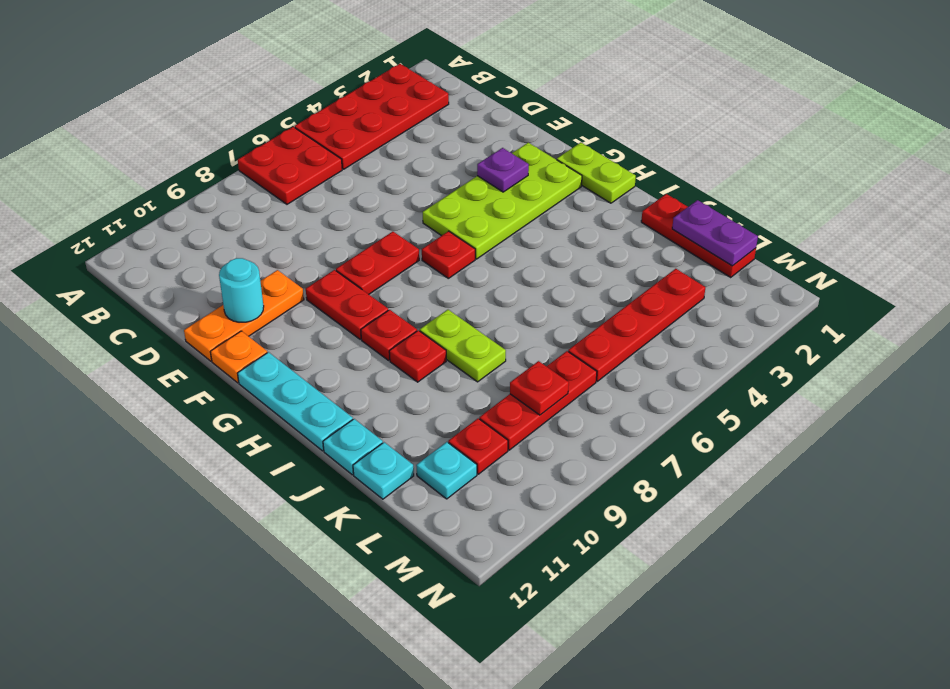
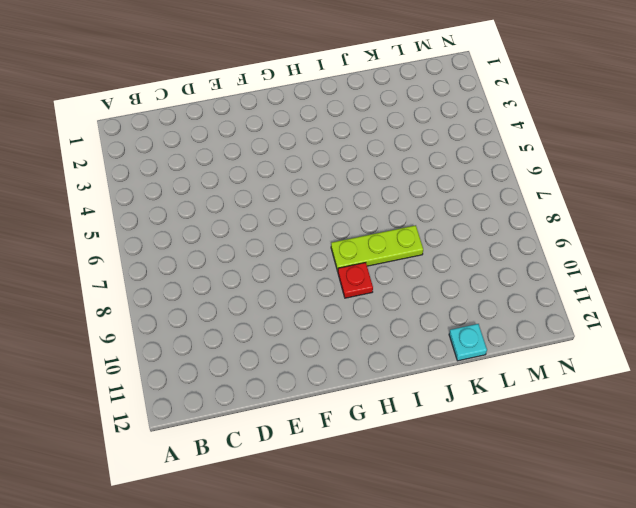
lime 1x3 plate [331,225,423,271] -> lime 1x2 plate [420,310,506,382]
none -> red 2x4 plate [295,64,449,169]
none -> red 2x2 plate [238,127,342,204]
none -> orange 1x3 plate [184,270,304,361]

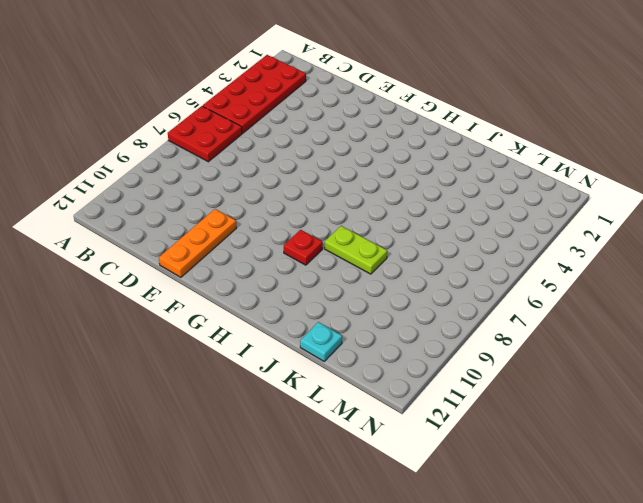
none -> lime 2x4 plate [423,143,582,259]
none -> red 1x2 plate [336,232,419,294]
none -> red 1x2 plate [306,270,388,339]

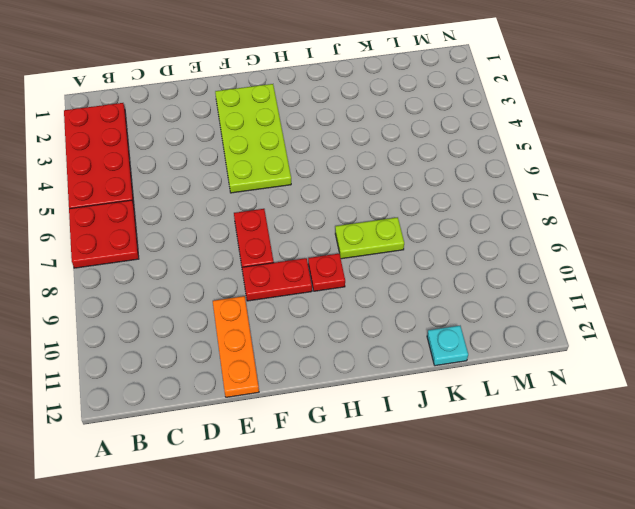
none -> orange 1x1 plate [210,331,267,383]
none -> lime 1x2 plate [557,143,636,203]
none -> red 1x1 plate [422,231,475,278]

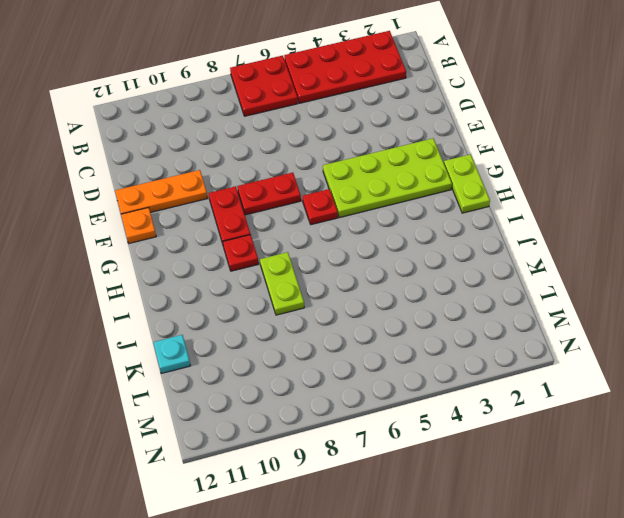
none -> cyan 1x3 plate [238,352,353,451]
none -> red 1x1 plate [389,330,446,382]
none -> red 1x3 plate [641,194,756,277]

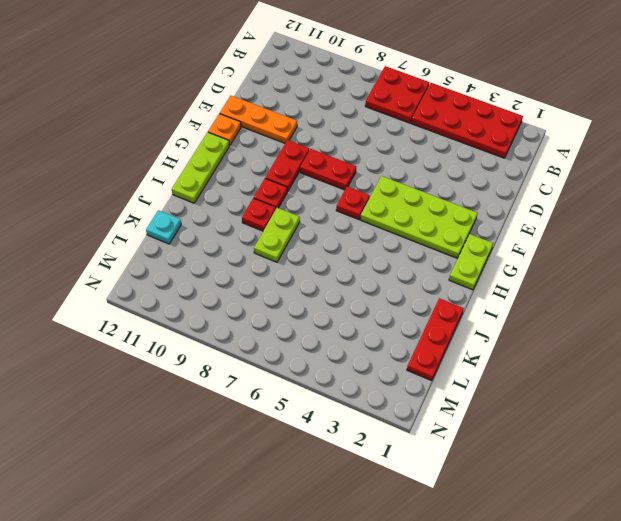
lime 1x3 plate [172,132,230,203] -> cyan 1x3 plate [238,352,353,451]
none -> cyan 1x1 plate [323,419,383,475]
none -> red 1x4 plate [568,269,705,381]
none -> red 1x3 plate [479,351,597,450]

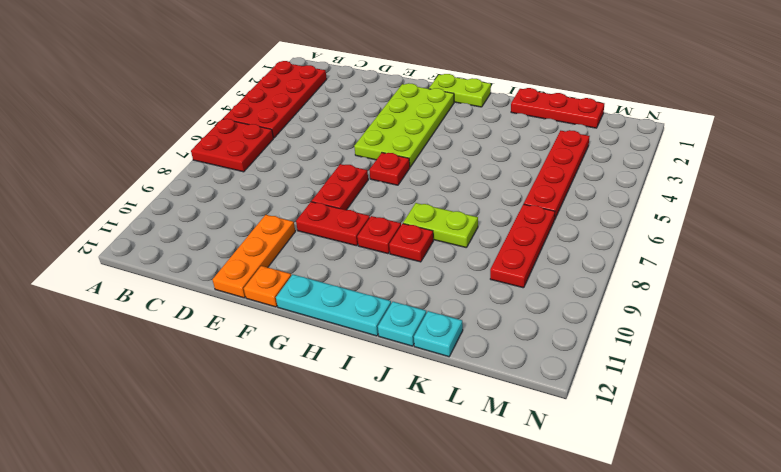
none -> red 1x1 plate [448,418,508,474]
none -> cyan 1x1 plate [416,442,477,499]
none -> cyan 1x1 round brick [219,258,264,322]

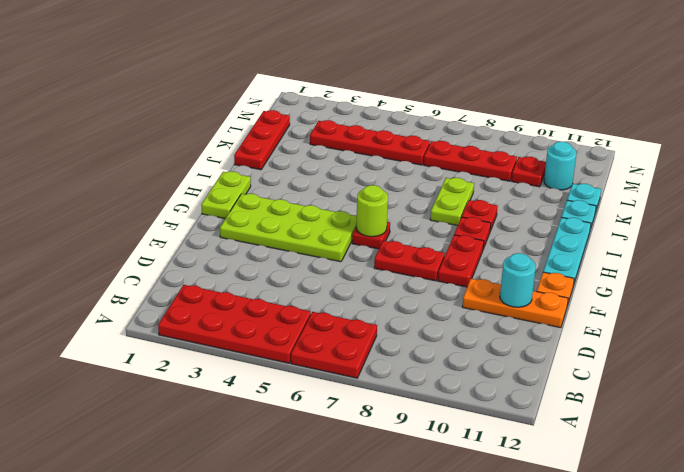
lime 1x1 round brick [356,185,388,237] -> none
cyan 1x1 round brick [544,142,576,190] -> cyan 1x1 plate [416,442,477,499]
none -> purple 1x1 plate [477,148,529,192]
none -> purple 1x2 plate [672,200,758,266]
none -> red 1x1 plate [510,361,569,415]

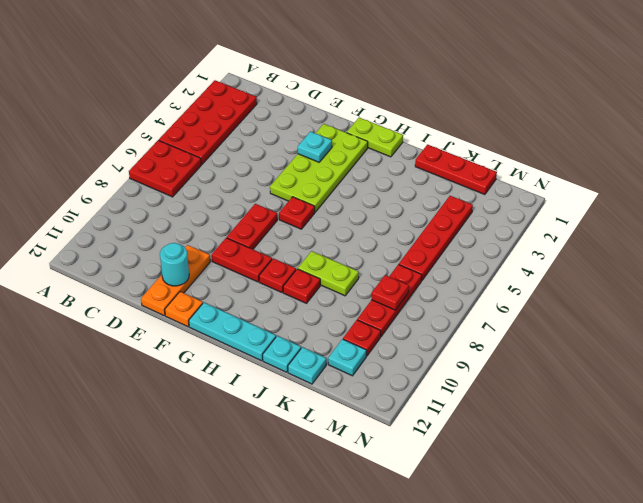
cyan 1x1 plate [298,132,332,162] -> purple 1x1 plate [477,148,529,192]
none -> purple 1x2 plate [672,200,758,266]

